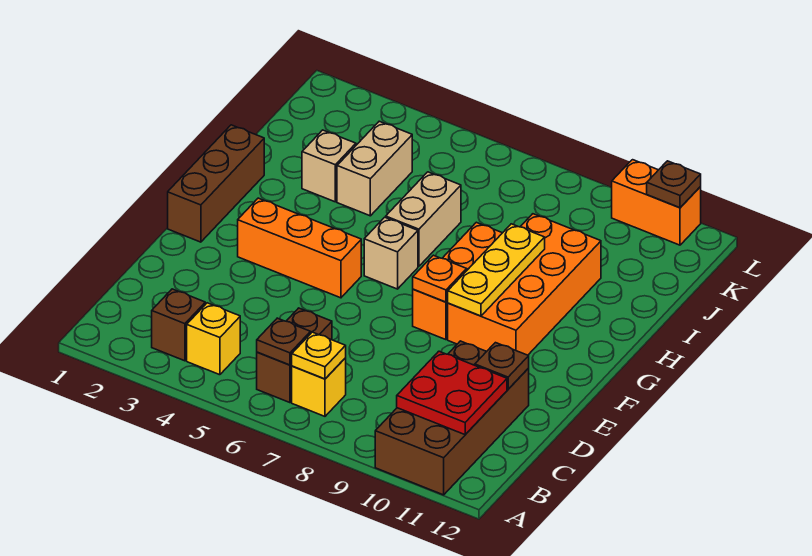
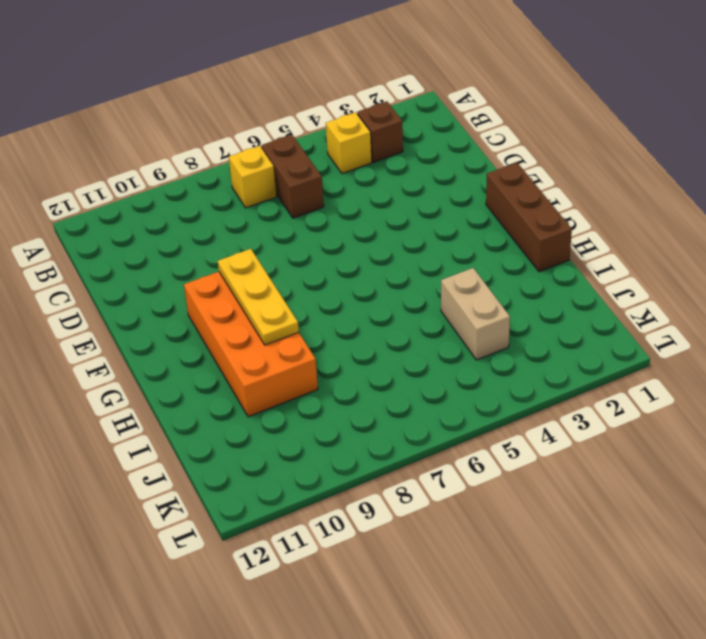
none -> brown 2x4 brick [375,341,529,495]
none -> orange 1x3 brick [238,198,361,298]
none -> orange 1x3 brick [413,222,502,340]

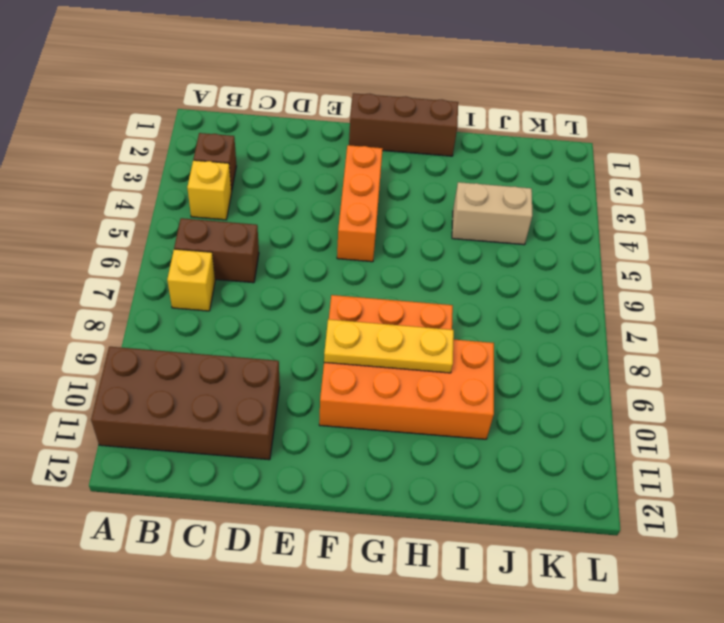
none -> tan 1x1 brick [364,217,418,289]
none -> tan 1x2 brick [386,172,461,266]
none -> tan 1x1 brick [302,130,356,202]

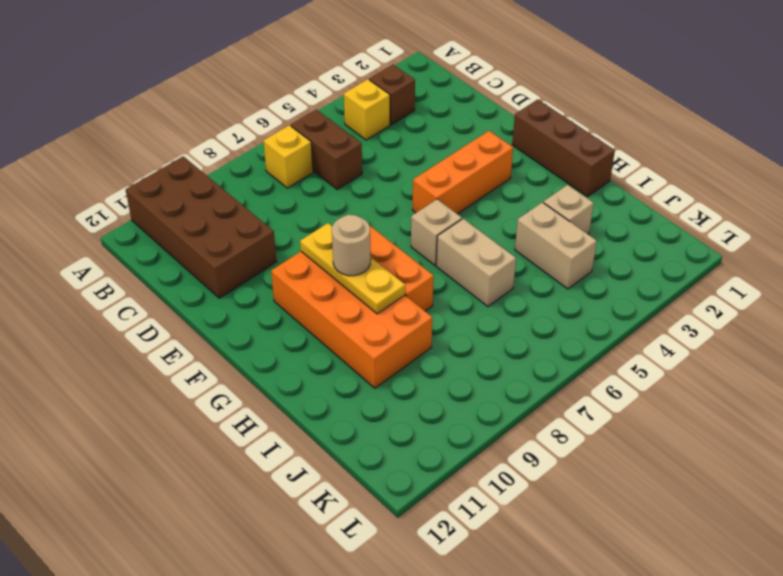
tan 1x1 round brick [332,215,371,276] -> none
none -> orange 1x2 brick [612,160,701,245]
none -> brown 1x1 plate [257,318,311,365]
none -> yellow 1x1 plate [292,332,346,379]

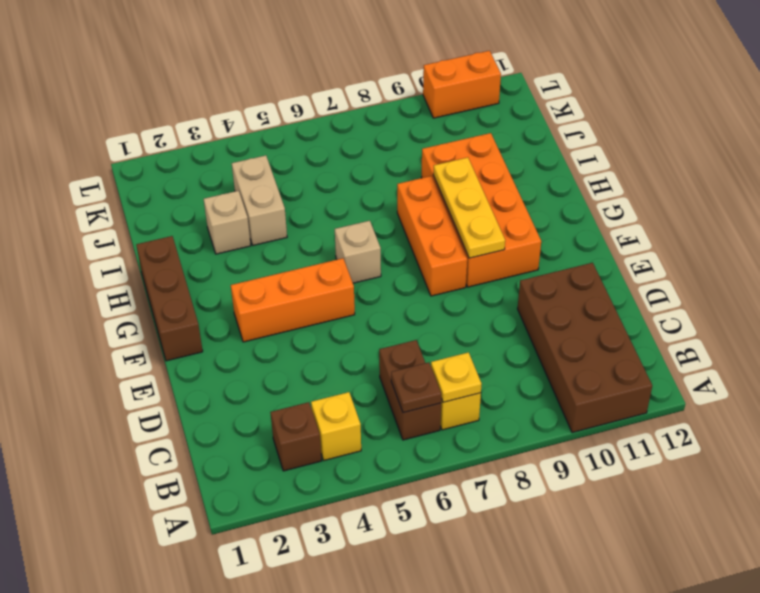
none -> tan 1x2 brick [386,172,461,266]
none -> red 2x2 plate [397,351,507,435]
none -> brown 1x1 plate [475,343,529,389]

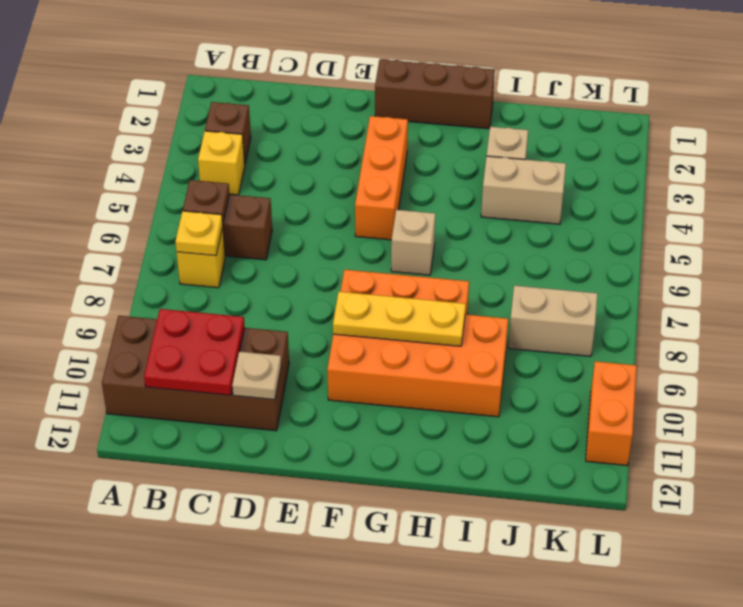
tan 1x1 plate [232,352,281,400] -> brown 1x1 plate [475,343,529,389]
tan 1x2 brick [508,285,598,356] -> tan 1x2 brick moved to [386,172,461,266]
none -> orange 1x1 plate [413,255,467,302]
none -> brown 1x1 plate [647,161,701,208]

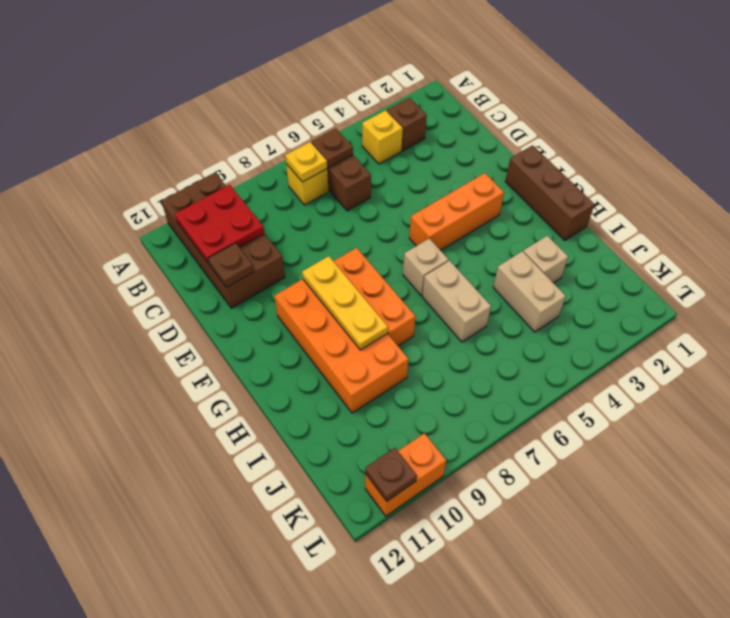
none -> orange 1x1 plate [413,255,467,302]

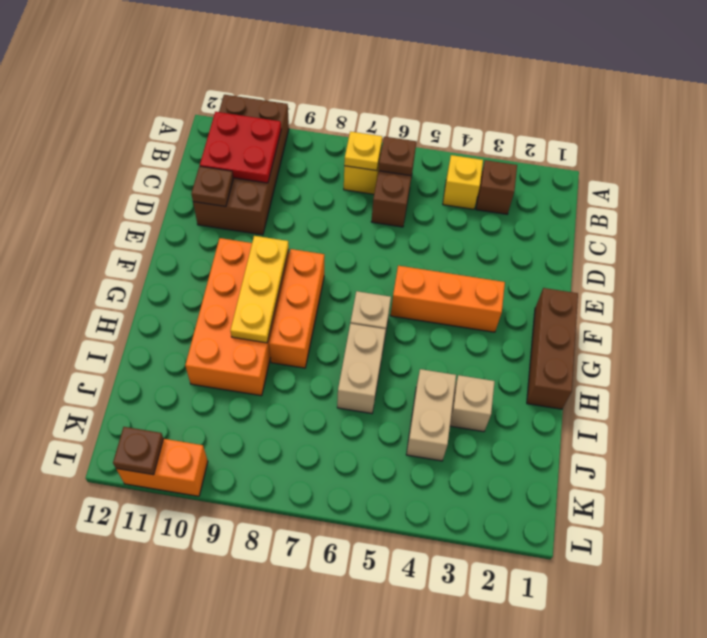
none -> orange 1x1 plate [413,255,467,302]

